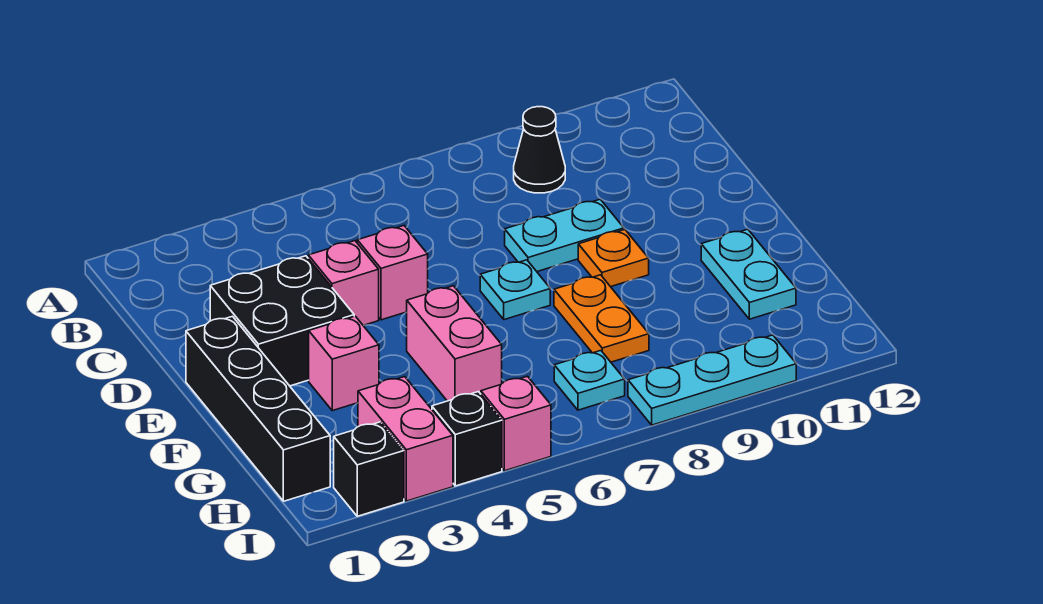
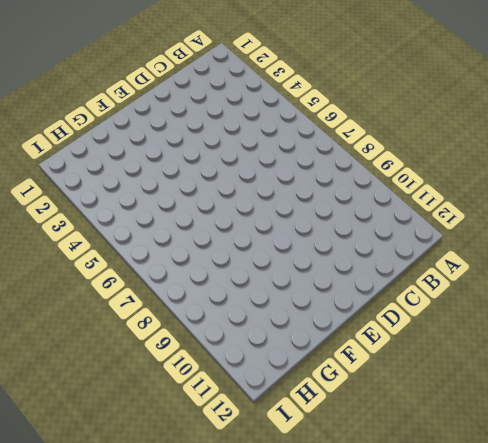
none -> black 1x1 cone [514,107,565,193]
none -> black 2x2 brick [210,256,354,386]
none -> pink 1x1 brick [308,241,379,325]

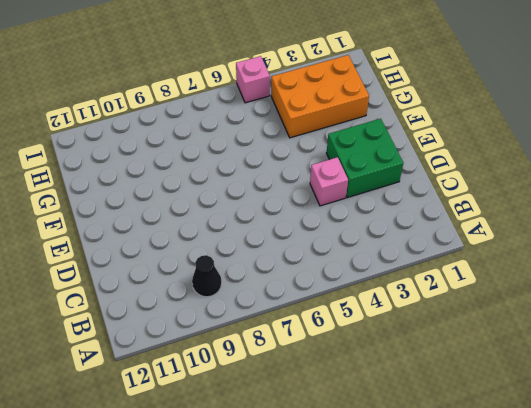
green 2x2 brick [327,119,403,198] -> black 2x2 brick [210,256,354,386]
orange 2x3 brick [271,55,369,138] -> pink 1x2 brick [358,377,453,501]
none -> pink 1x1 brick [357,226,428,320]
none -> cyan 1x2 plate [505,199,624,272]
none -> black 1x4 brick [186,316,330,501]

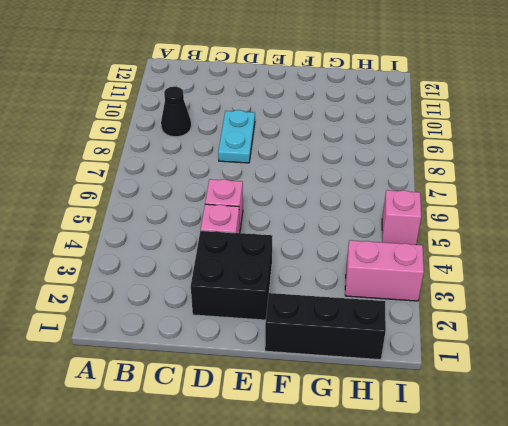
black 1x3 brick [265,293,386,360] -> black 1x4 brick [186,316,330,501]
none -> cyan 1x1 plate [480,260,550,320]
none -> orange 1x1 plate [578,230,649,287]
none -> pink 1x1 brick [309,316,379,411]

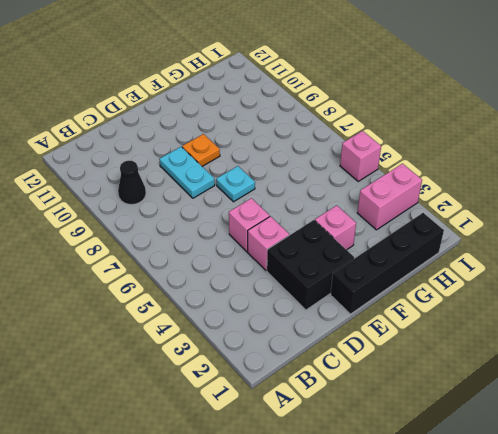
none -> pink 1x2 brick [407,286,502,401]
none -> orange 1x2 plate [554,275,649,362]
none -> cyan 1x2 plate [701,229,796,319]

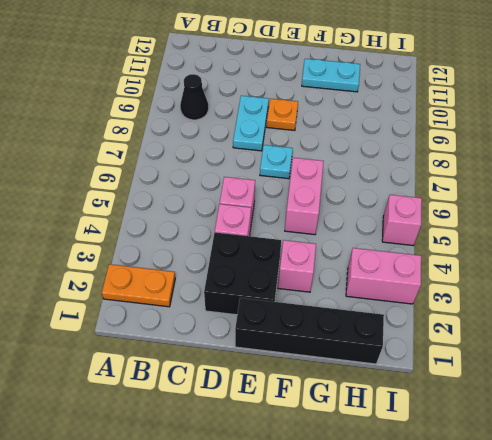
orange 1x2 plate [102,264,175,307] -> orange 1x2 plate moved to [554,275,649,362]
pink 1x2 brick [285,158,324,235] -> pink 1x2 brick turned to [407,286,502,401]
none -> cyan 1x1 plate [554,351,625,410]
none -> black 1x1 brick [334,422,404,516]
none -> black 1x1 brick [432,392,502,486]

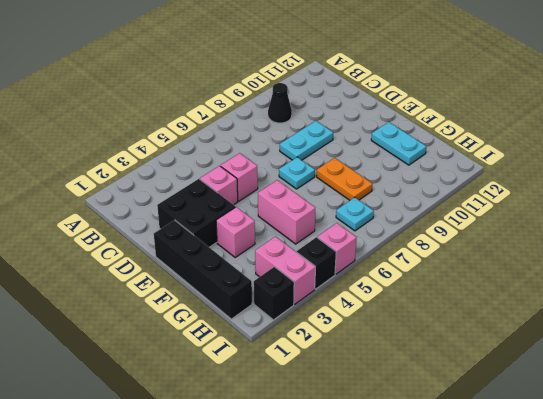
none -> orange 1x1 plate [578,230,649,287]
none -> cyan 1x3 plate [628,335,796,425]

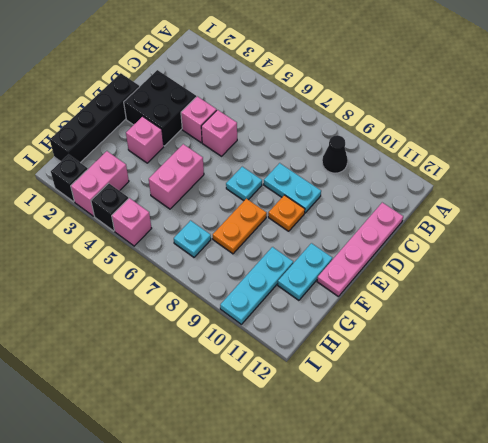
pink 1x4 plate [317,203,403,297] -> none
cyan 1x3 plate [220,247,293,324] -> cyan 1x3 plate turned to [628,335,796,425]

